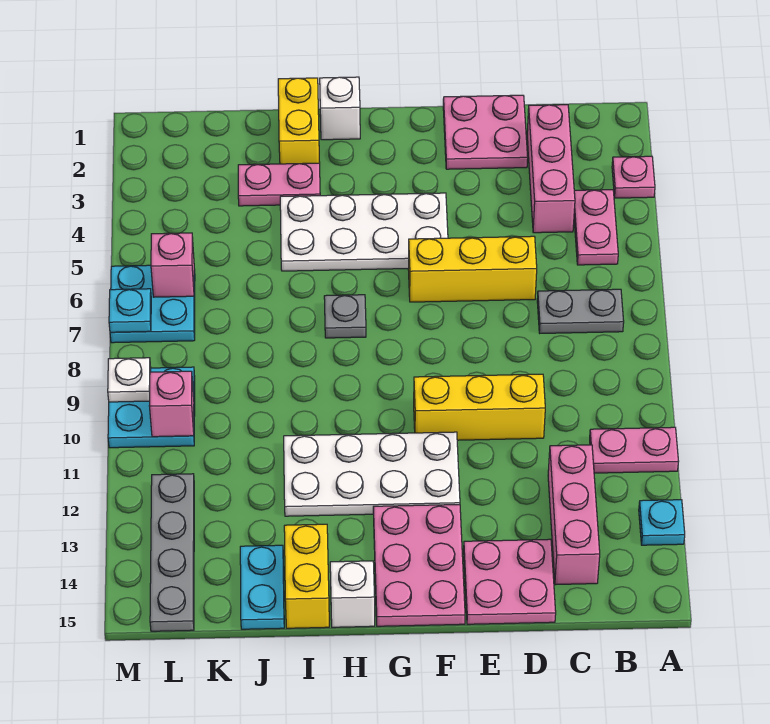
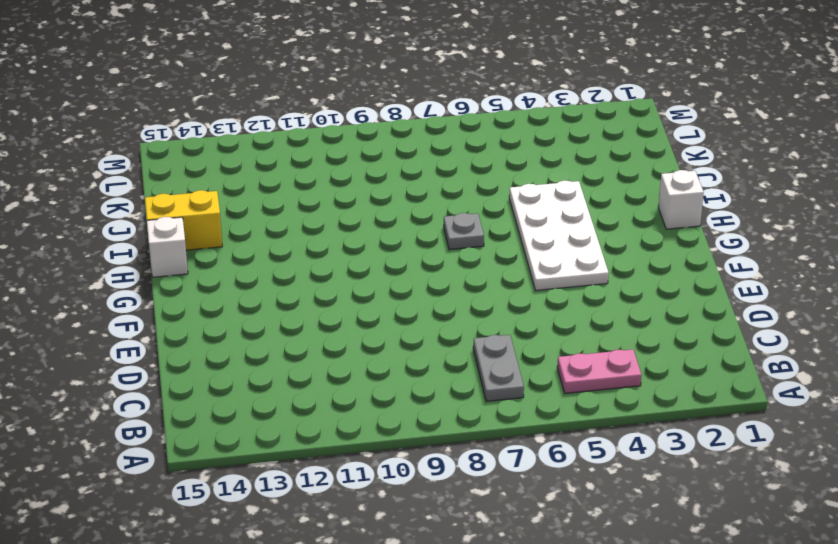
none -> pink 1x1 plate [612,156,655,198]
none -> pink 1x2 plate [590,427,679,473]
none -> cyan 1x1 plate [639,500,685,545]

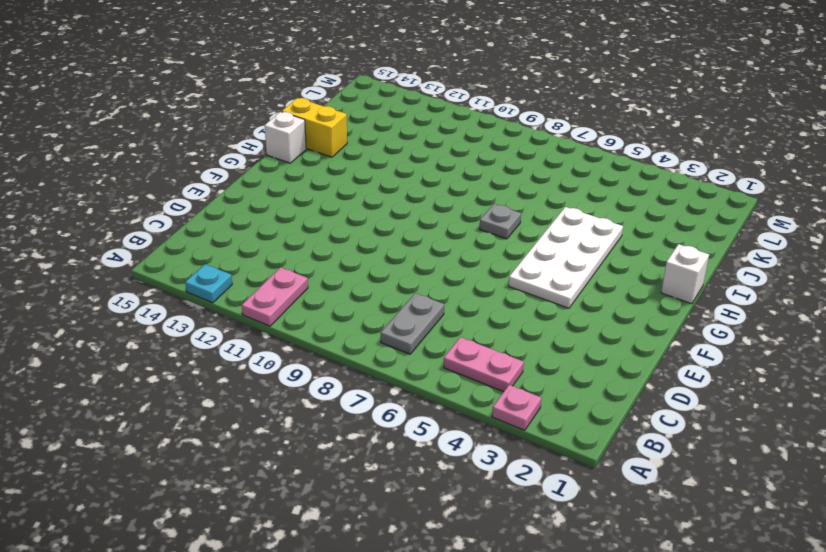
none -> pink 1x3 brick [527,105,575,233]
none -> pink 1x3 brick [548,445,600,585]
none -> pink 2x2 plate [443,95,528,169]

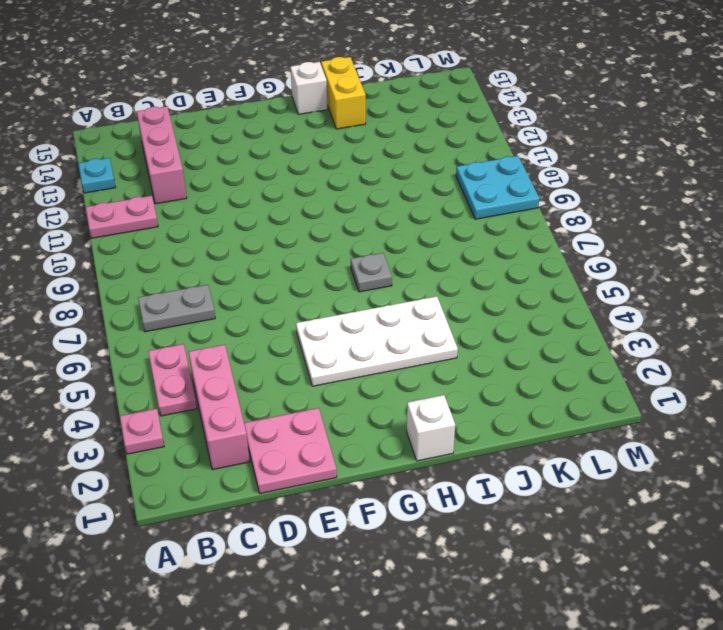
none -> yellow 1x3 brick [408,236,537,302]
none -> yellow 1x3 brick [414,374,545,440]
none -> pink 2x2 plate [464,539,556,624]

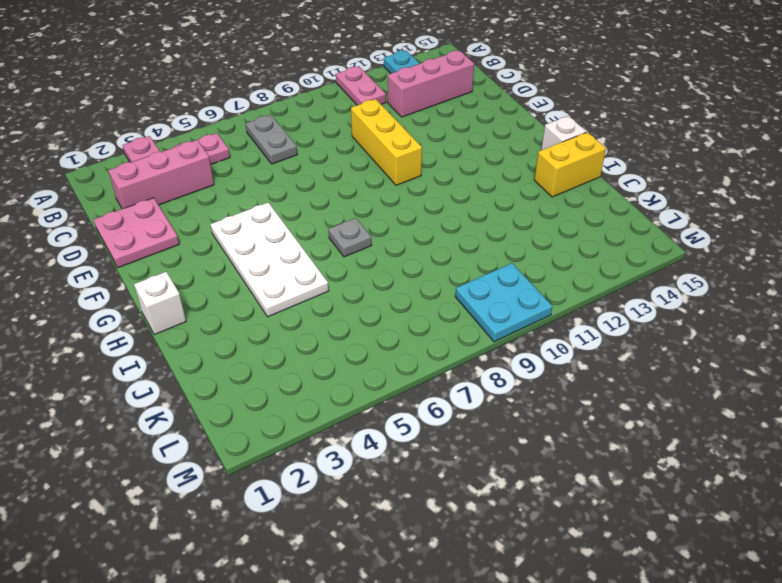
none -> yellow 1x3 brick [408,236,537,302]
none -> pink 2x2 plate [464,539,556,624]
none -> white 2x4 plate [284,432,460,516]

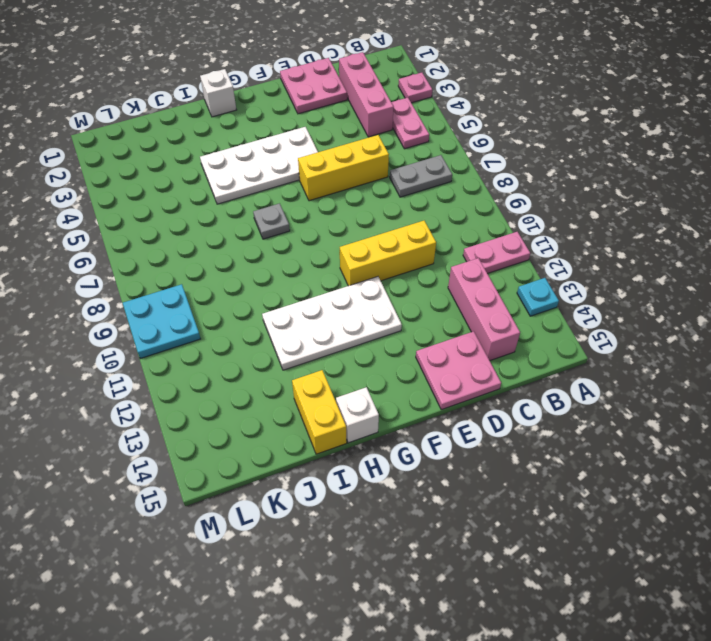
none -> pink 2x3 plate [373,504,465,626]
none -> yellow 1x2 brick [278,78,320,164]
none -> pink 1x2 plate [238,163,320,206]

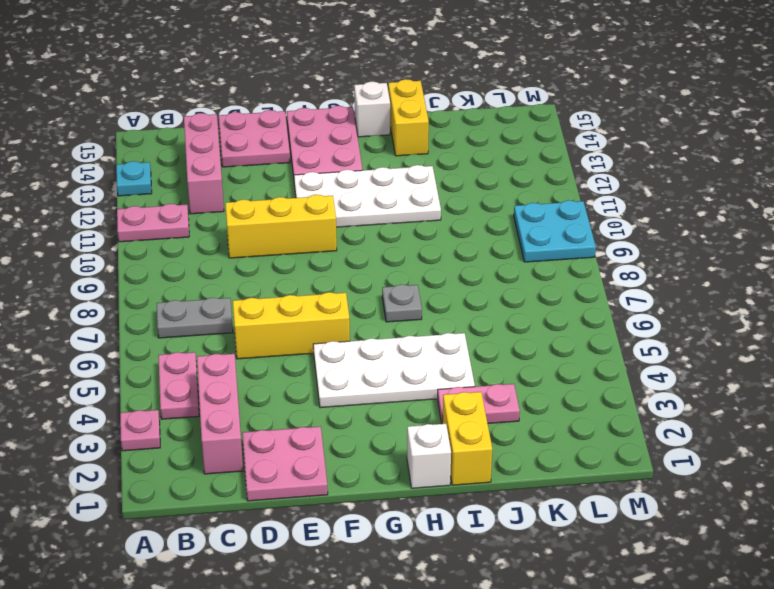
none -> cyan 1x2 plate [240,545,284,629]
none -> cyan 2x2 plate [110,265,195,343]
none -> grey 1x4 plate [150,474,194,631]

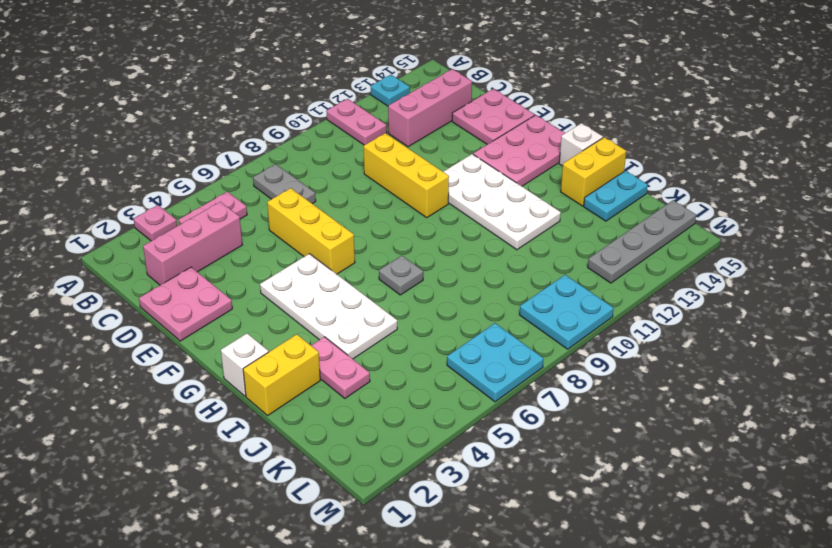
none -> pink 1x1 brick [151,233,194,297]
none -> pink 1x1 brick [149,371,194,437]
none -> cyan 1x1 plate [109,289,151,332]

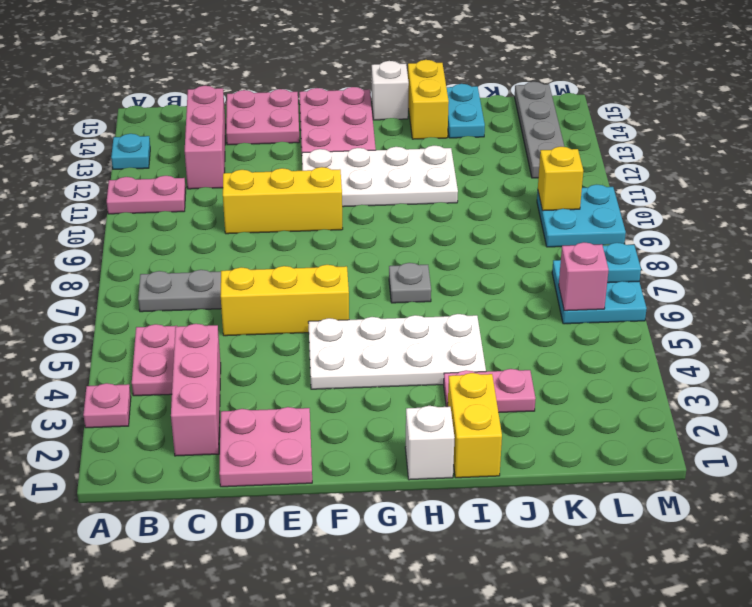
yellow 1x1 brick [538,147,583,211] -> pink 1x1 brick [149,371,194,437]
none -> white 1x1 plate [108,358,151,402]

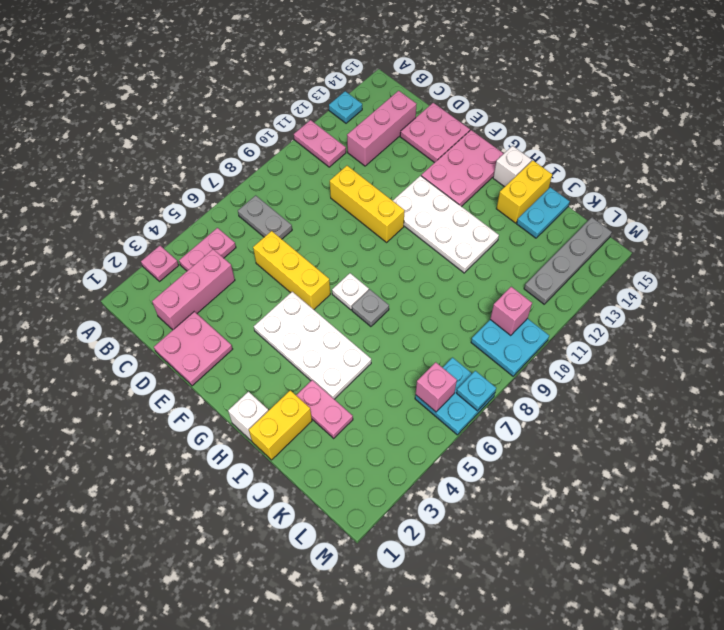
white 1x1 plate [332,273,369,310] -> white 1x1 plate moved to [108,358,151,402]

